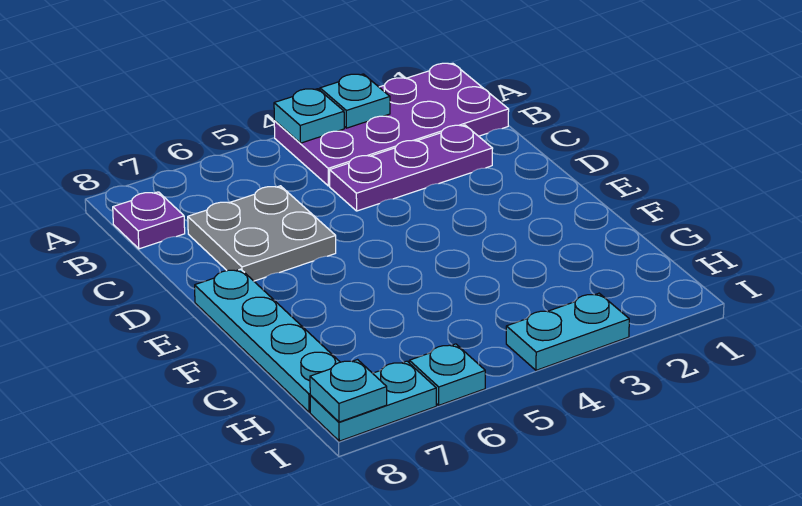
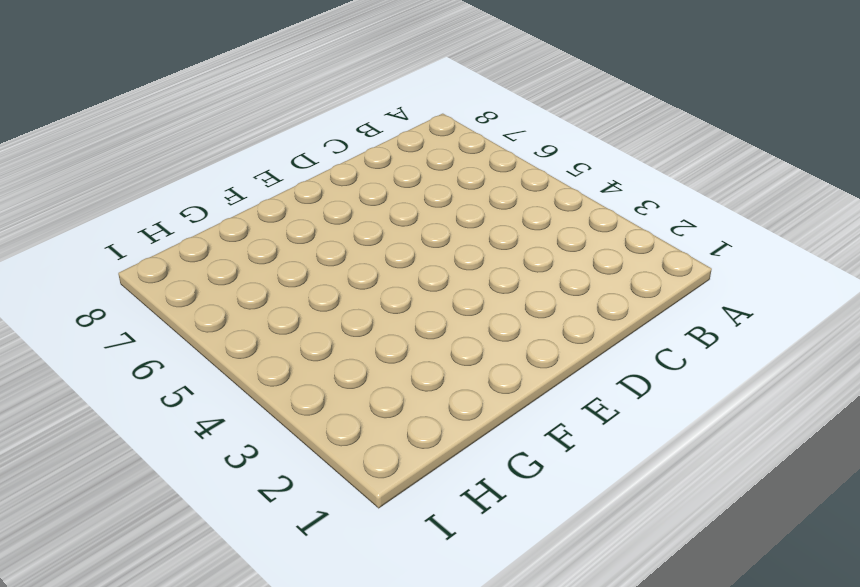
none -> purple 2x4 plate [274,63,509,186]
none -> purple 1x1 plate [113,192,185,249]

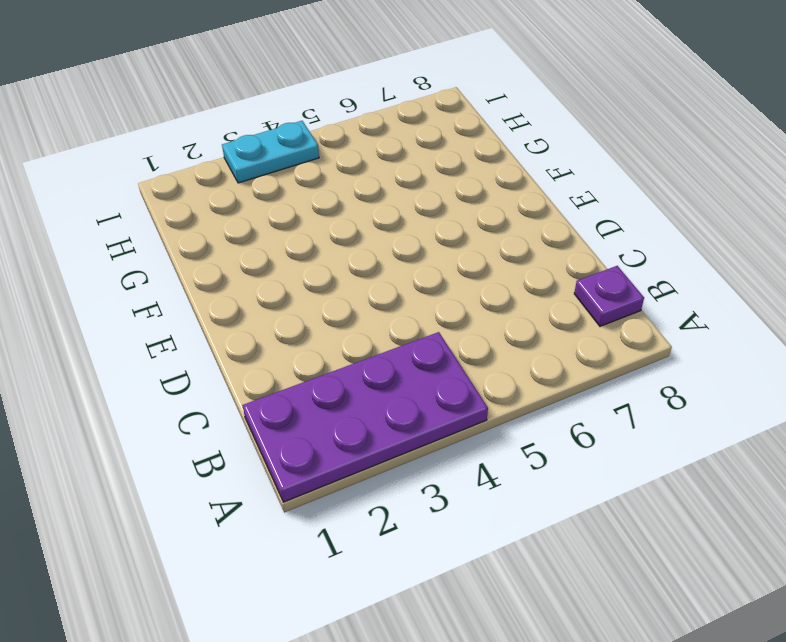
none -> purple 1x3 plate [330,125,493,211]
none -> grey 2x2 plate [188,186,336,281]

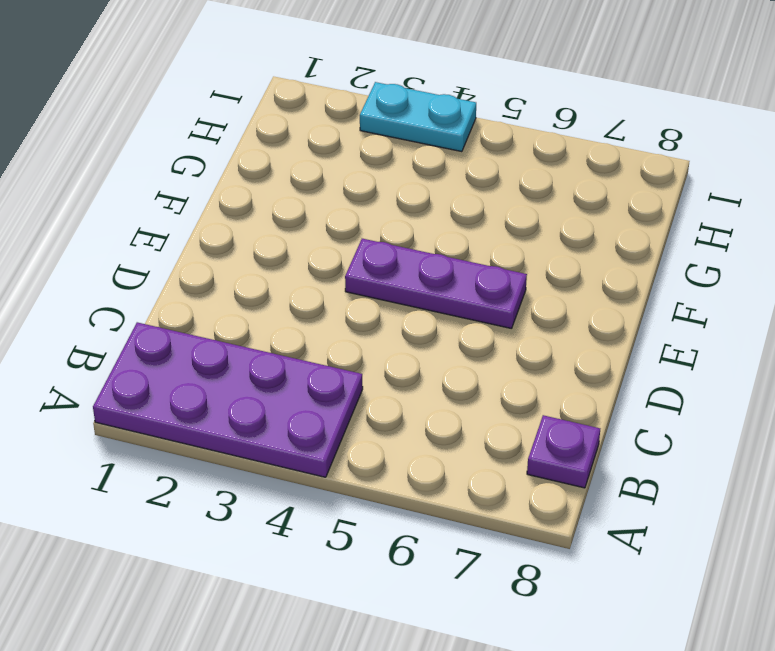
purple 1x3 plate [345,239,527,329] -> purple 1x3 plate moved to [330,125,493,211]
none -> grey 2x2 plate [188,186,336,281]
none -> cyan 1x4 plate [195,269,340,412]

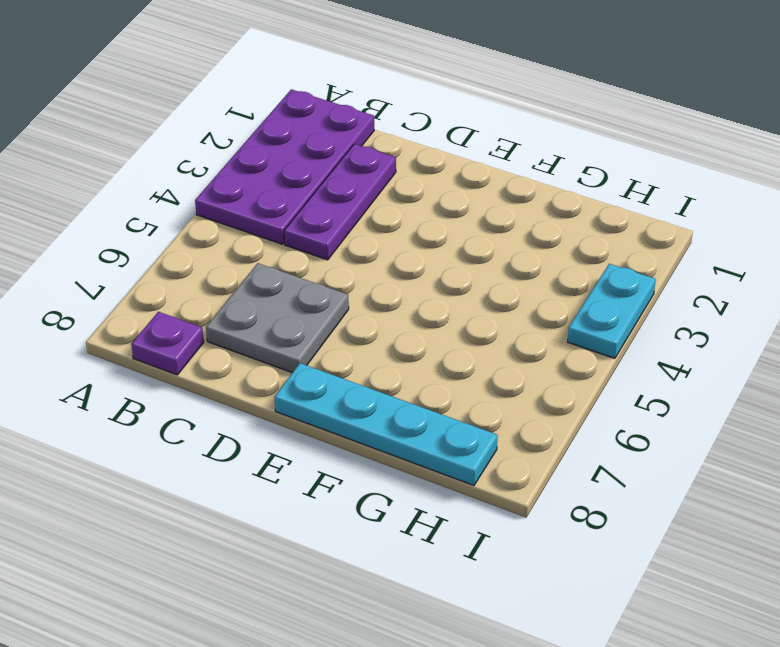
none -> cyan 1x1 plate [409,344,485,405]
none -> cyan 1x2 plate [310,361,436,441]

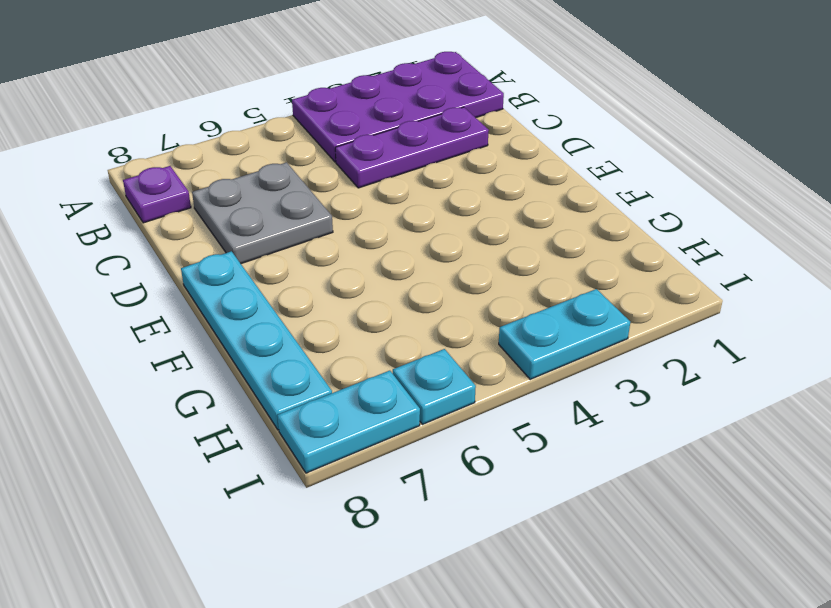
none -> cyan 1x1 plate [320,74,390,128]
none -> cyan 1x1 plate [274,89,344,143]

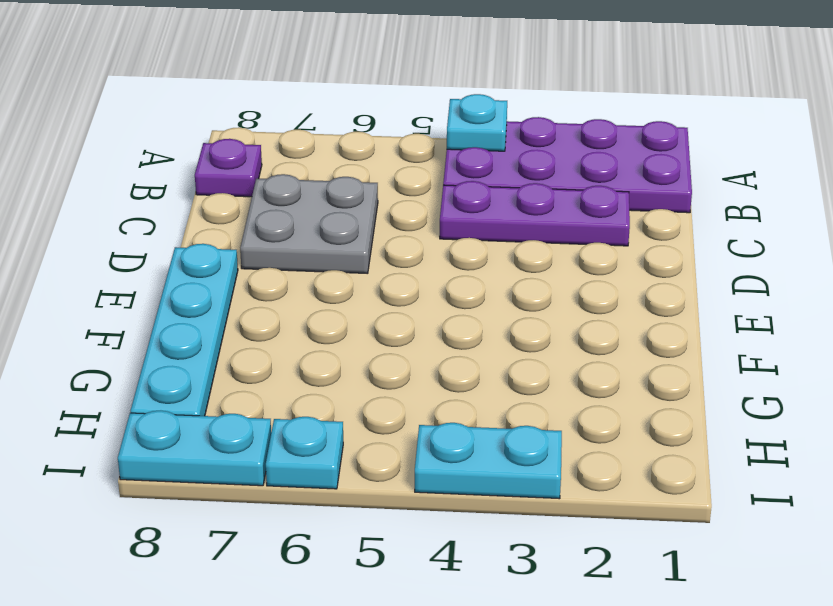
none -> cyan 1x1 plate [320,74,390,128]
none -> cyan 1x1 plate [310,360,387,422]

